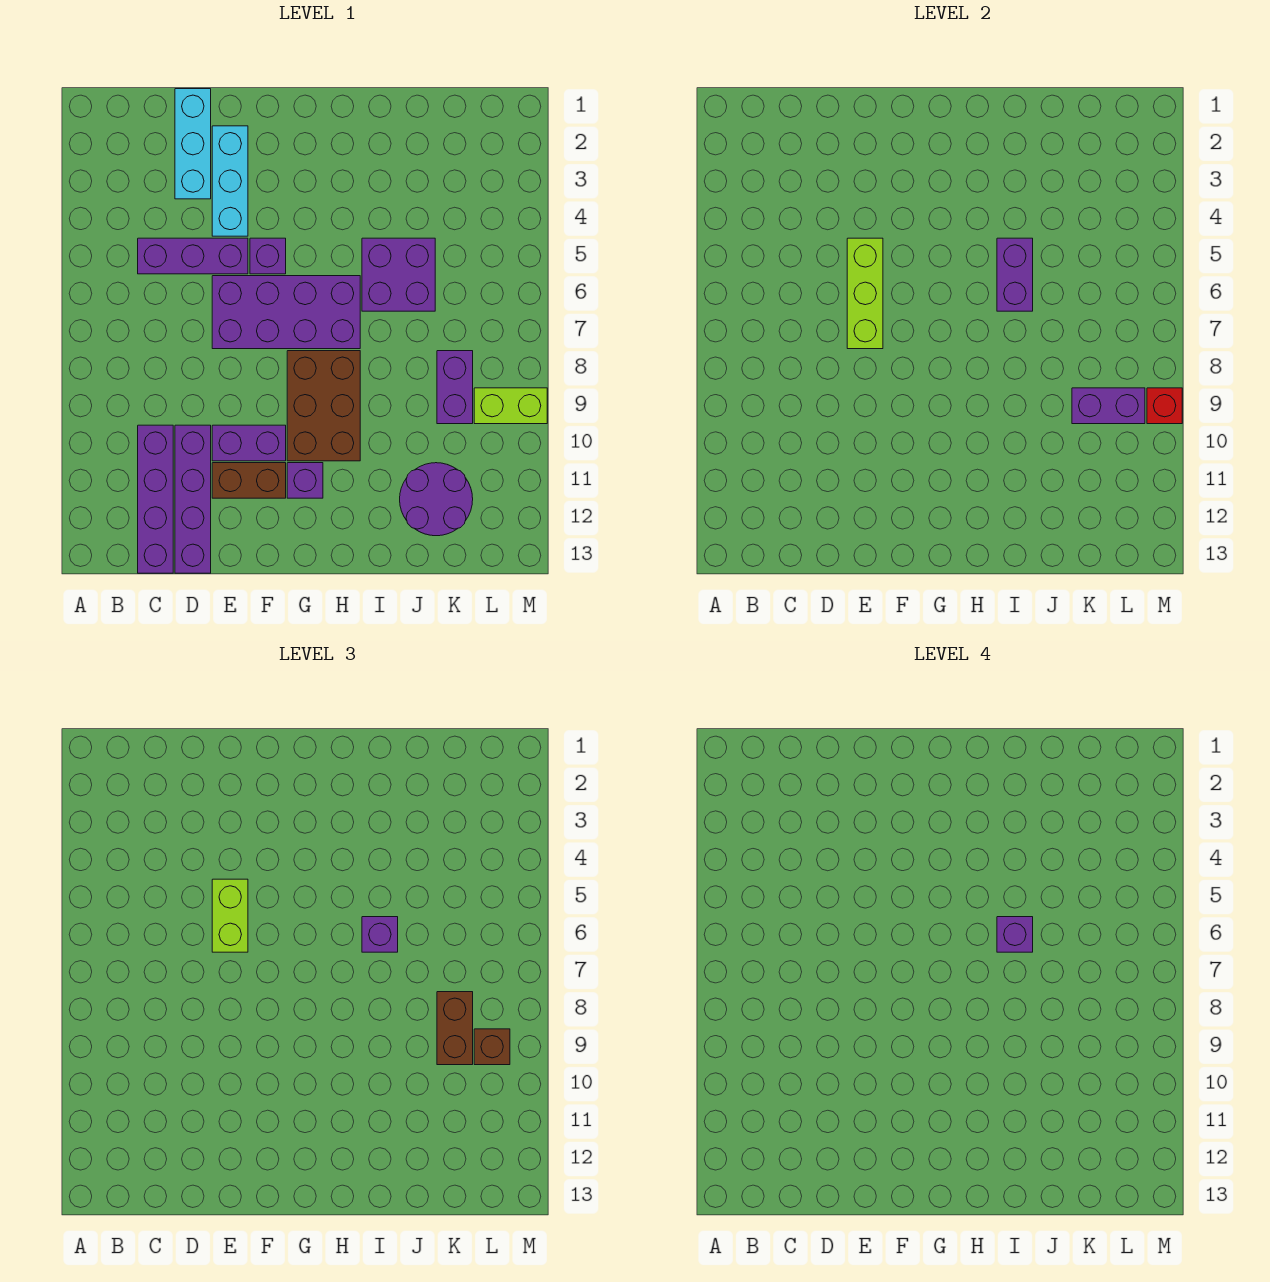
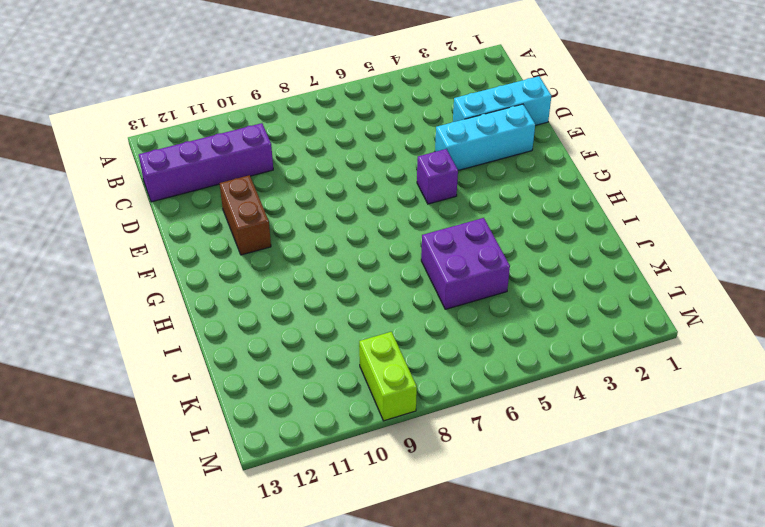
none -> purple 1x3 brick [138,238,248,274]
none -> purple 1x4 brick [175,425,211,573]
none -> purple 2x4 brick [212,276,360,349]

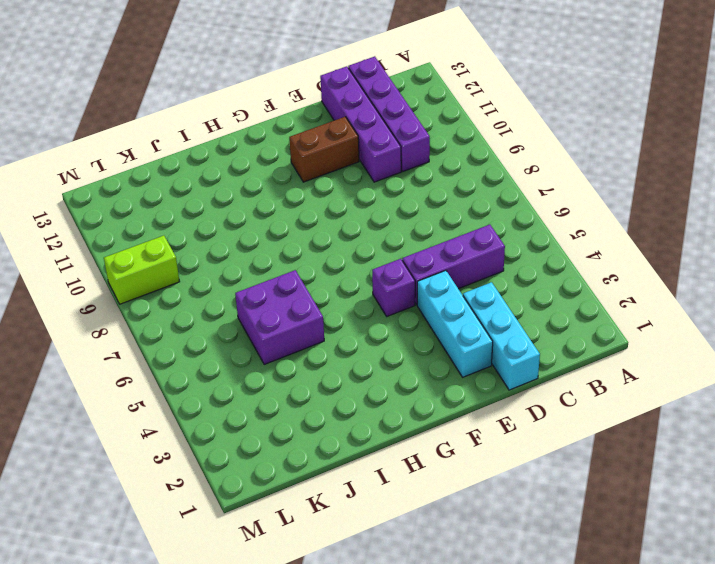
none -> purple 2x4 brick [212,276,360,349]
none -> purple 1x2 brick [212,425,286,461]
none -> brown 2x3 brick [287,351,360,461]

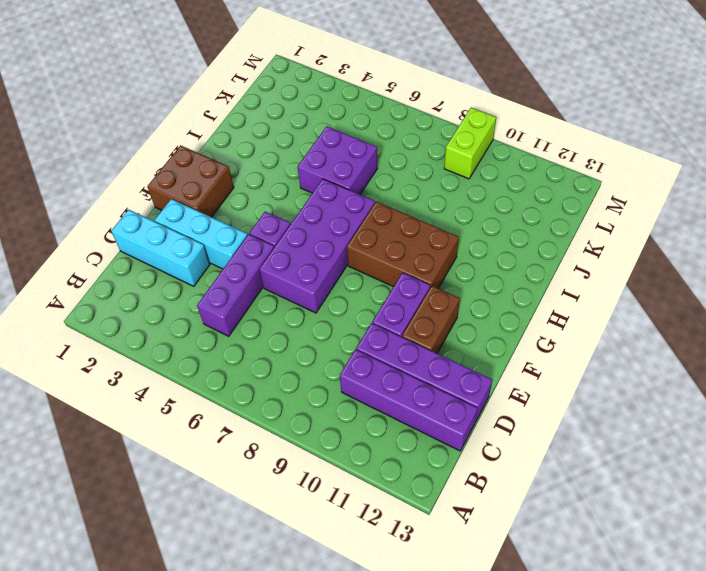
brown 2x2 brick [147,145,234,217] -> none
none -> purple 1x1 brick [287,463,323,498]
none -> purple 2x2 round brick [400,463,473,536]
none -> purple 1x2 brick [437,351,473,424]

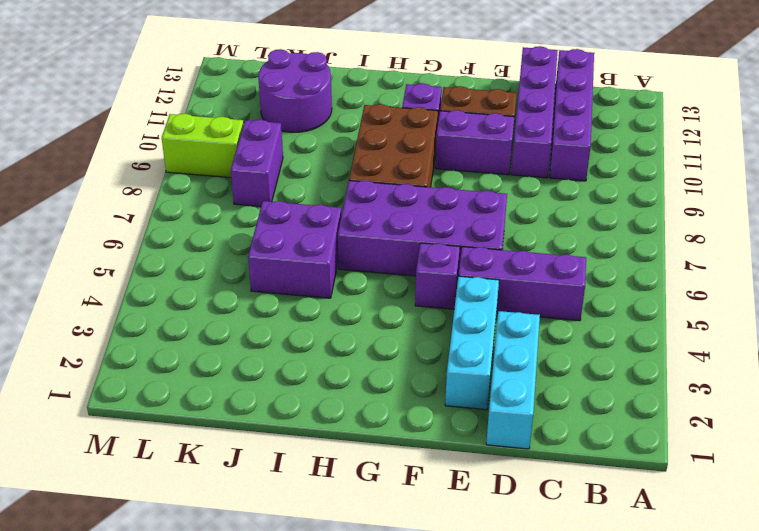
none -> lime 1x3 brick [847,238,883,349]
none -> purple 1x2 brick [997,238,1033,311]
none -> purple 1x2 brick [1072,388,1145,424]

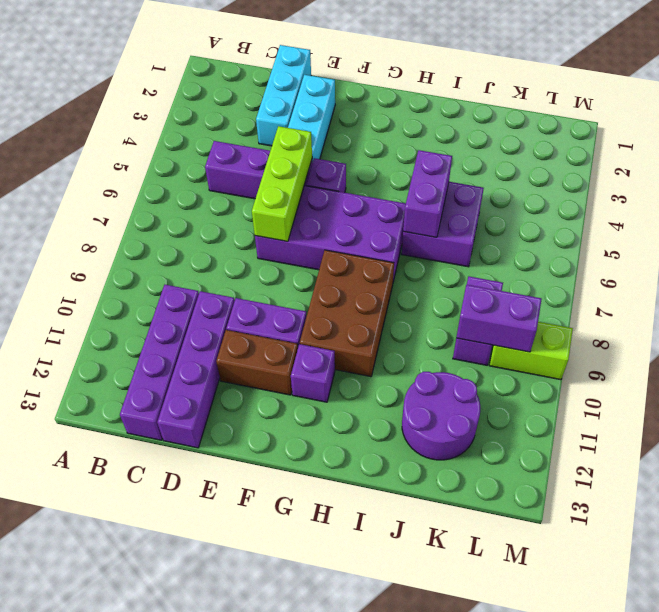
none -> red 1x1 brick [1147,388,1182,424]
none -> lime 1x2 brick [212,879,248,952]
none -> purple 1x1 brick [362,917,398,952]

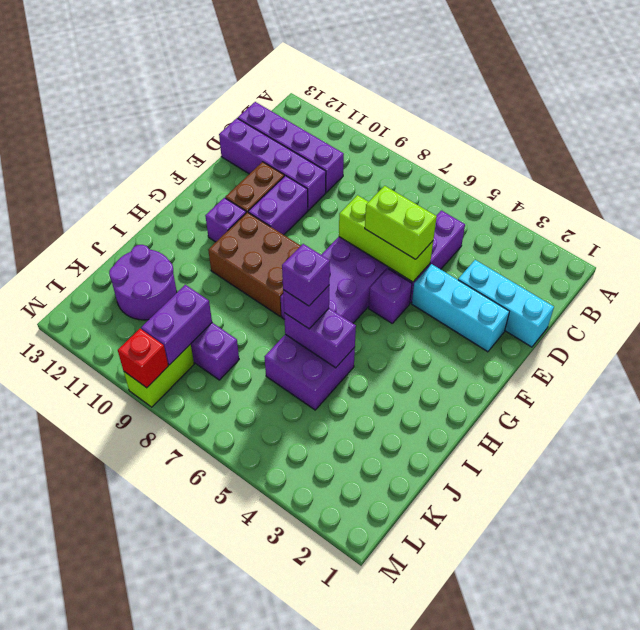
none -> brown 1x2 brick [437,992,473,1065]
none -> brown 1x1 brick [474,1029,510,1065]

